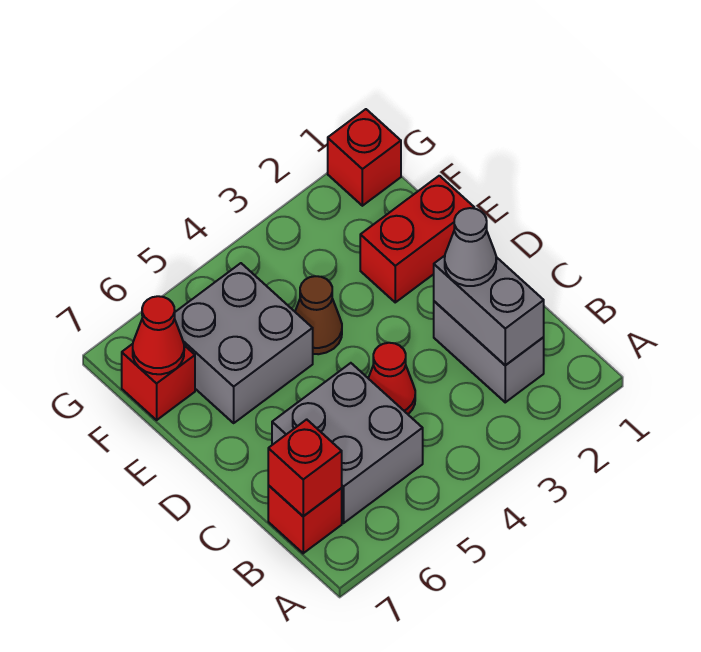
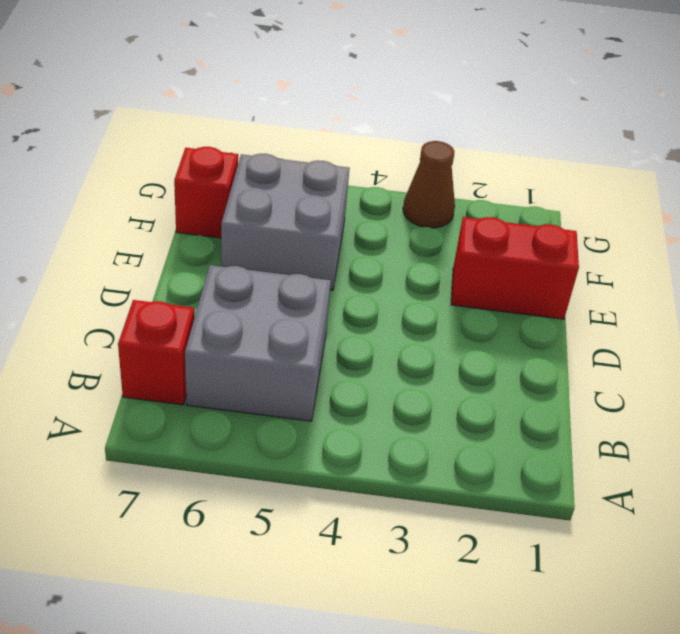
brown 1x1 cone [403,141,455,228] -> brown 1x1 cone moved to [295,276,342,354]
none -> grey 1x2 brick [434,301,544,402]
none -> red 1x1 cone [368,343,415,414]
none -> red 1x1 brick [328,109,401,206]

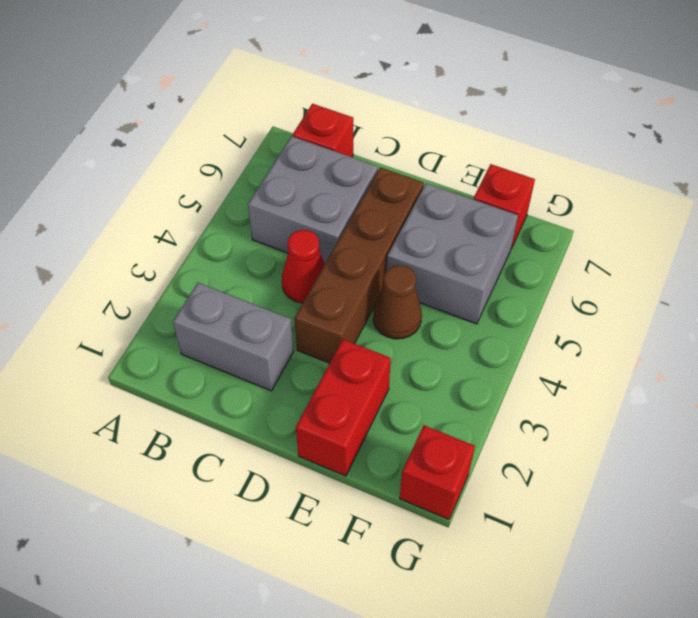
brown 1x4 brick [295,167,424,363] -> none
none -> grey 1x2 brick [434,256,544,365]
none -> red 1x1 brick [268,419,342,516]
none -> red 1x1 cone [133,296,184,374]

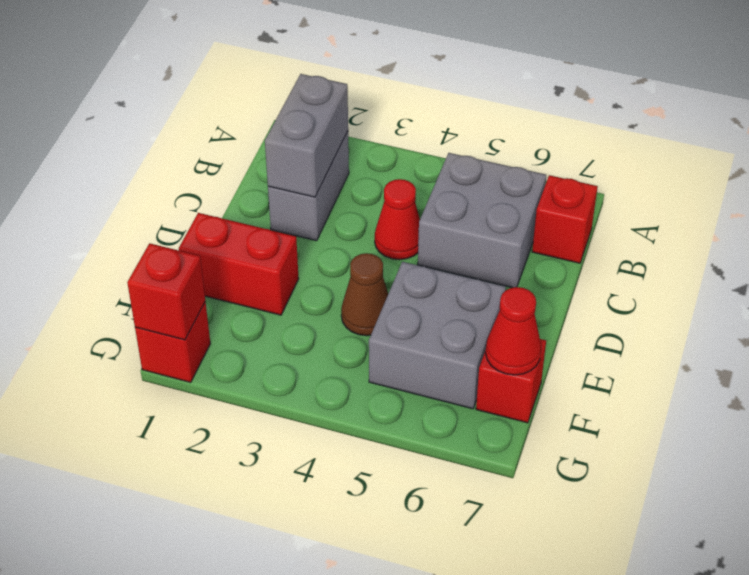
red 1x1 brick [127,243,205,340] -> red 1x1 brick moved to [268,419,342,516]
none -> grey 1x1 cone [445,208,496,286]

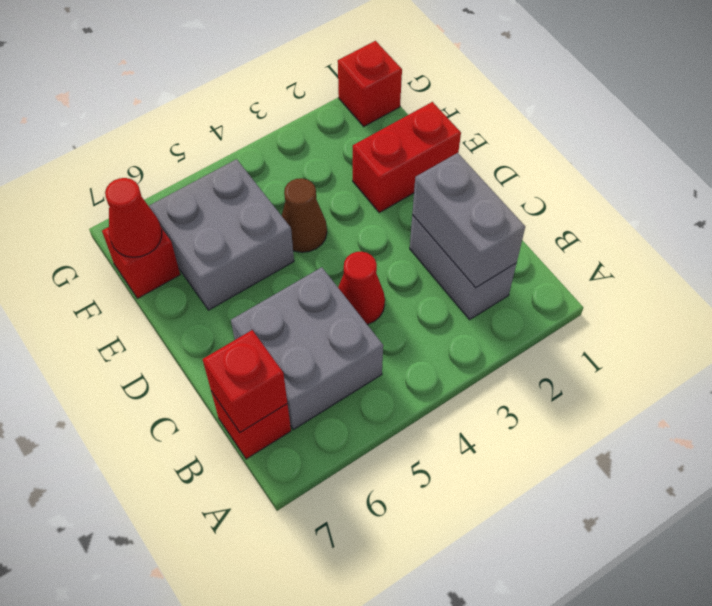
none -> grey 1x1 cone [445,208,496,286]

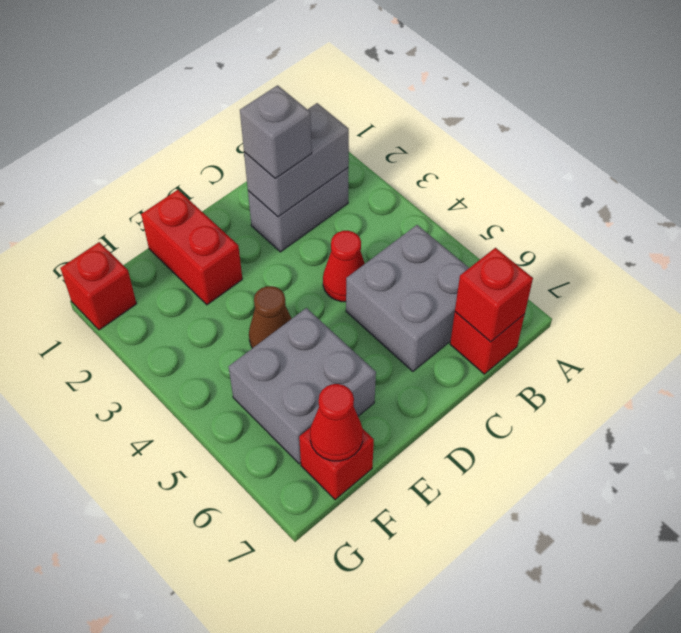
grey 1x1 brick [240,85,312,179] -> grey 1x1 cone [445,208,496,286]

